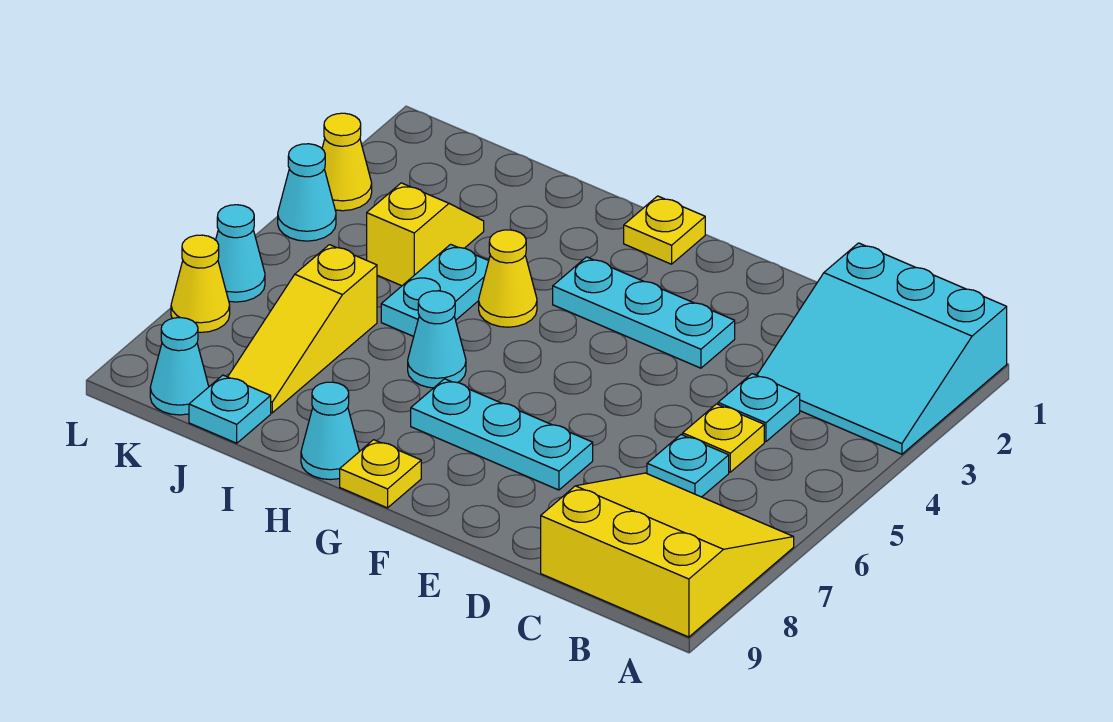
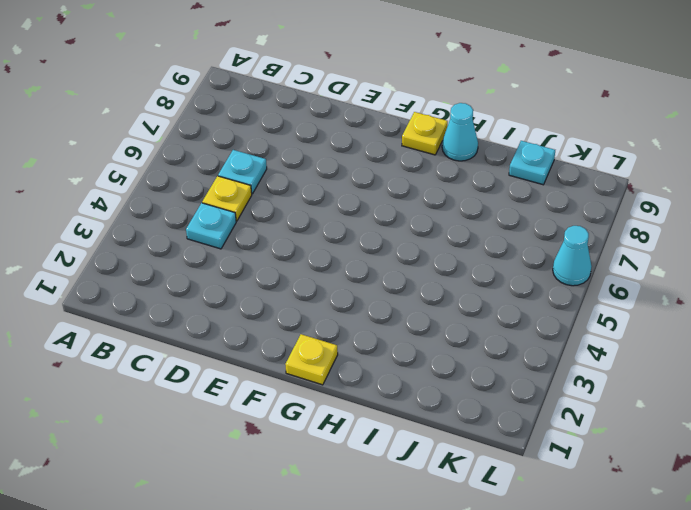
none -> cyan 3x3 slope [757,243,1007,454]
none -> yellow 3x3 slope [541,473,794,637]
none -> cyan 1x3 plate [553,257,735,368]

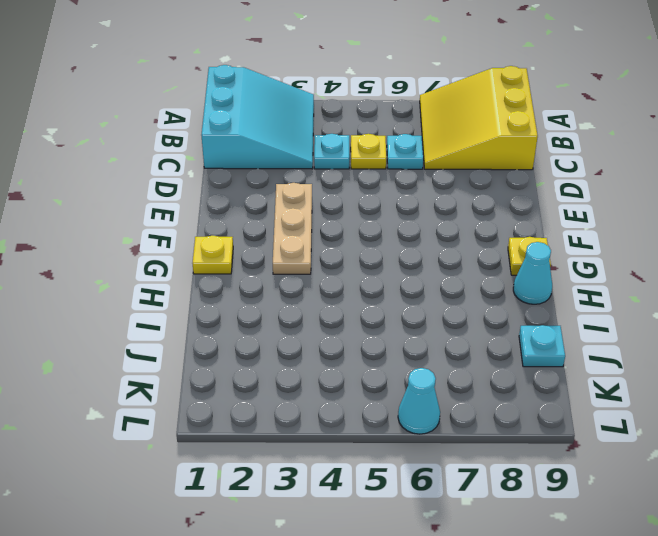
tan 1x3 plate [273,183,312,274] -> cyan 1x3 plate [553,257,735,368]
none -> cyan 1x3 plate [411,379,593,490]
none -> yellow 1x1 cone [479,230,537,327]
none -> cyan 1x1 cone [408,291,466,388]

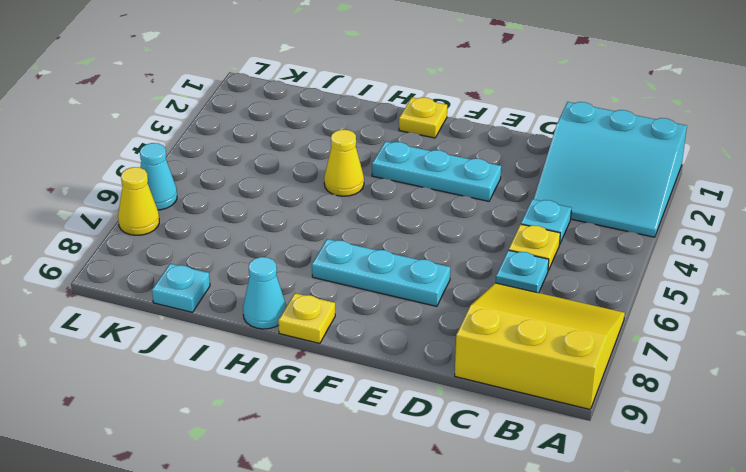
none -> cyan 1x1 cone [408,291,466,388]
none -> cyan 1x2 plate [381,244,489,336]
none -> yellow 1x2 slope [367,183,484,286]

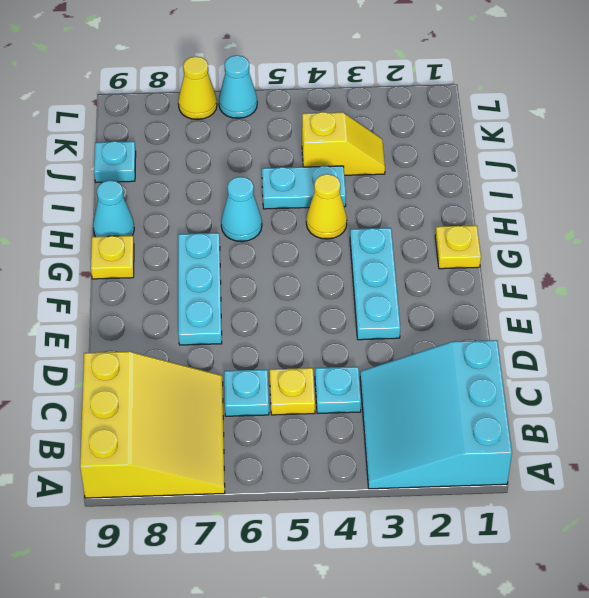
none -> yellow 1x3 slope [228,245,377,413]
none -> cyan 1x1 cone [150,318,209,415]
none -> yellow 1x1 cone [322,113,372,211]

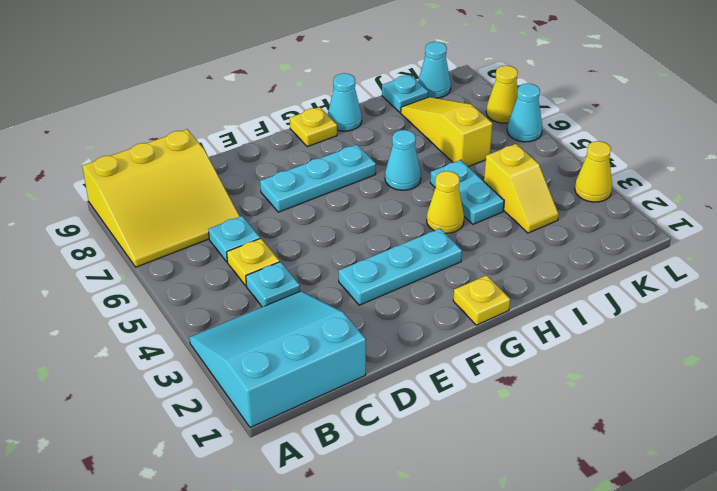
none -> cyan 1x1 cone [278,144,336,241]

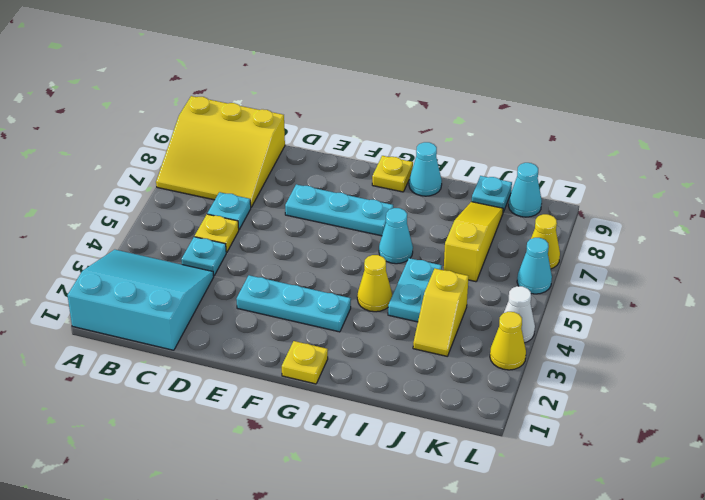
white 1x1 cone [504,286,535,343] -> cyan 1x1 cone [278,144,336,241]

